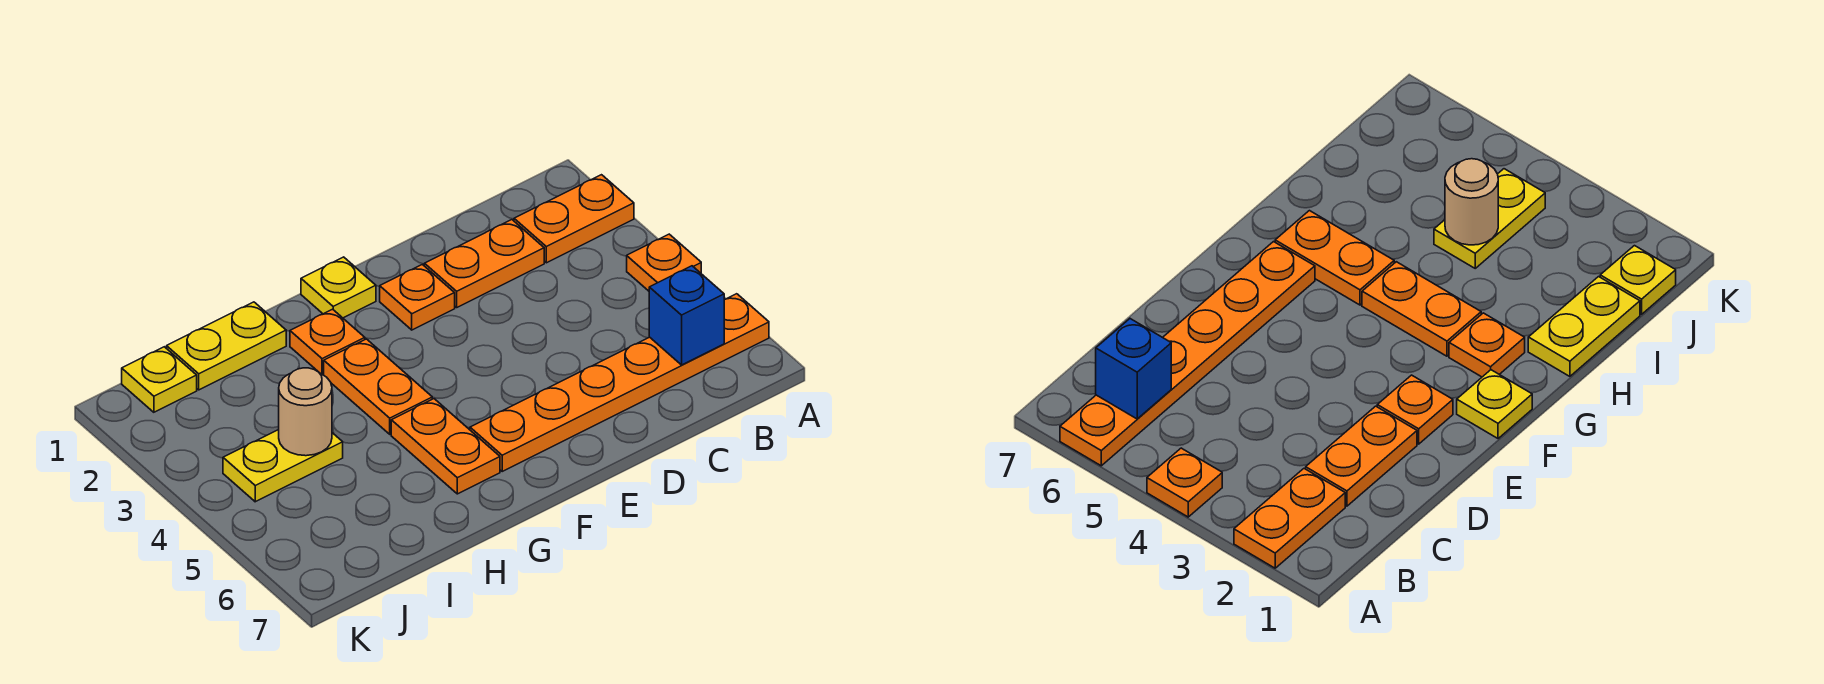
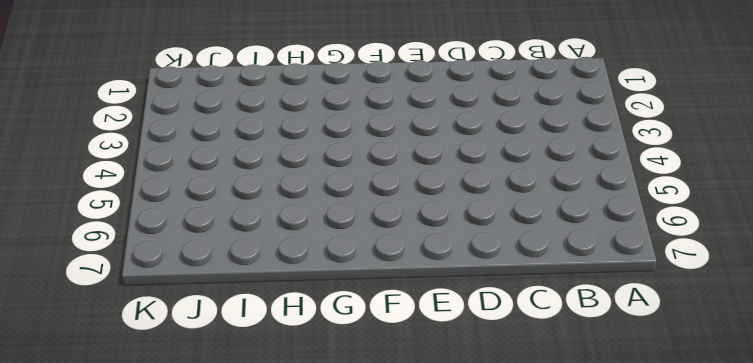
none -> orange 1x2 plate [514,175,634,263]
none -> orange 1x1 plate [627,234,701,291]
none -> orange 1x6 plate [470,294,769,471]

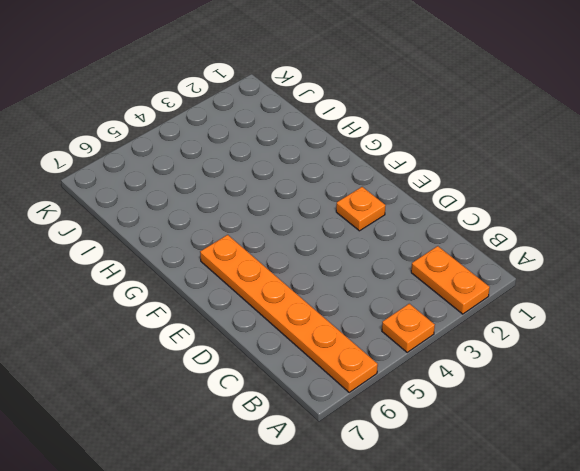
none -> orange 1x2 plate [424,220,544,307]
none -> yellow 1x1 plate [301,257,376,318]
none -> orange 1x1 plate [290,309,365,375]

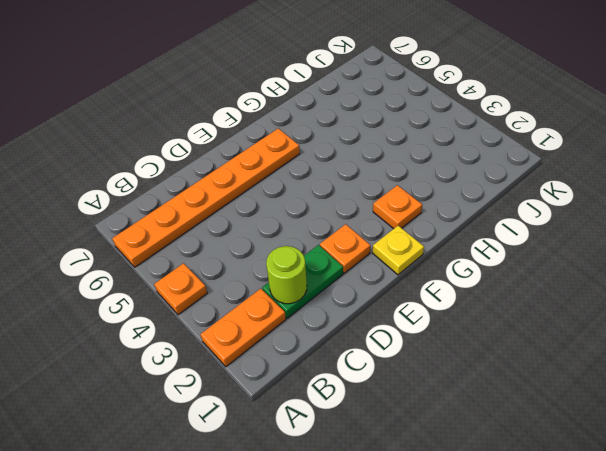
green 1x2 plate [262,245,343,318] -> orange 1x2 plate [424,220,544,307]
lime 1x1 round brick [266,246,307,304] -> none
none -> orange 1x2 plate [324,339,432,434]
none -> orange 1x2 plate [391,399,500,494]
none -> yellow 1x2 plate [167,302,286,390]

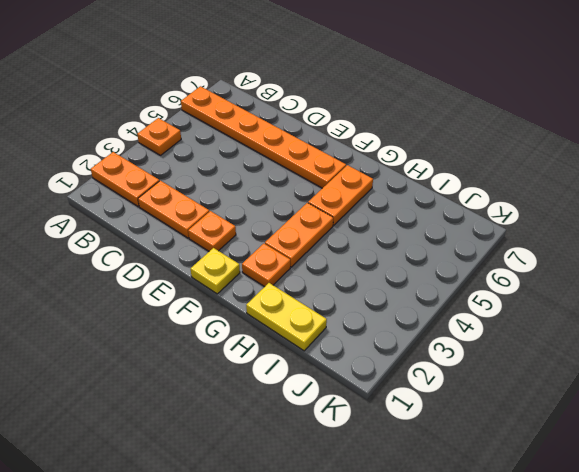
none -> yellow 1x2 plate [223,430,343,502]
none -> yellow 1x1 plate [122,347,197,412]
none -> blue 1x1 brick [649,266,724,365]

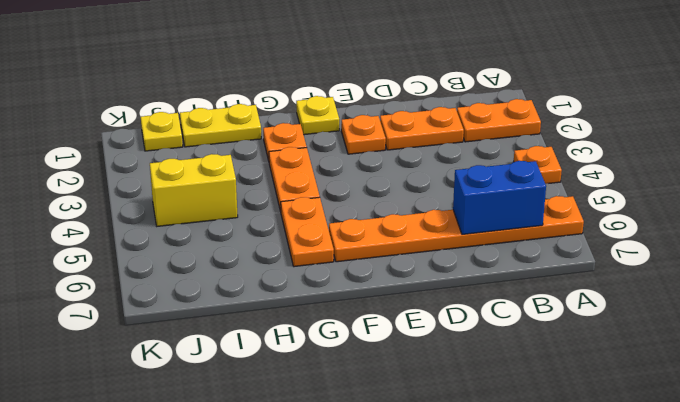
blue 1x2 brick [453,161,546,234] -> blue 1x1 brick [649,266,724,365]
yellow 1x2 brick [150,154,238,226] -> yellow 1x2 plate [223,430,343,502]
none -> tan 1x1 round brick [279,368,332,456]

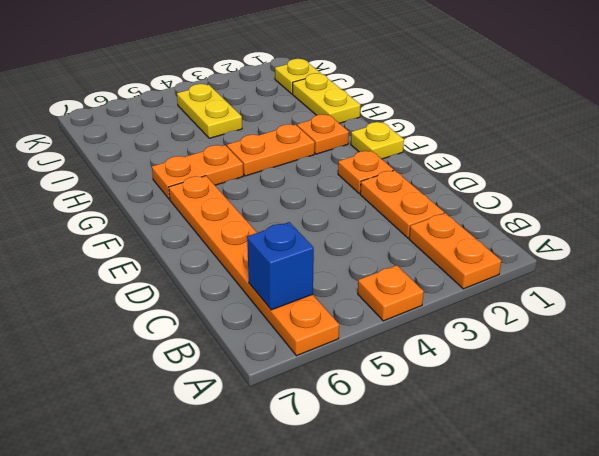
none -> tan 1x1 round brick [279,368,332,456]

